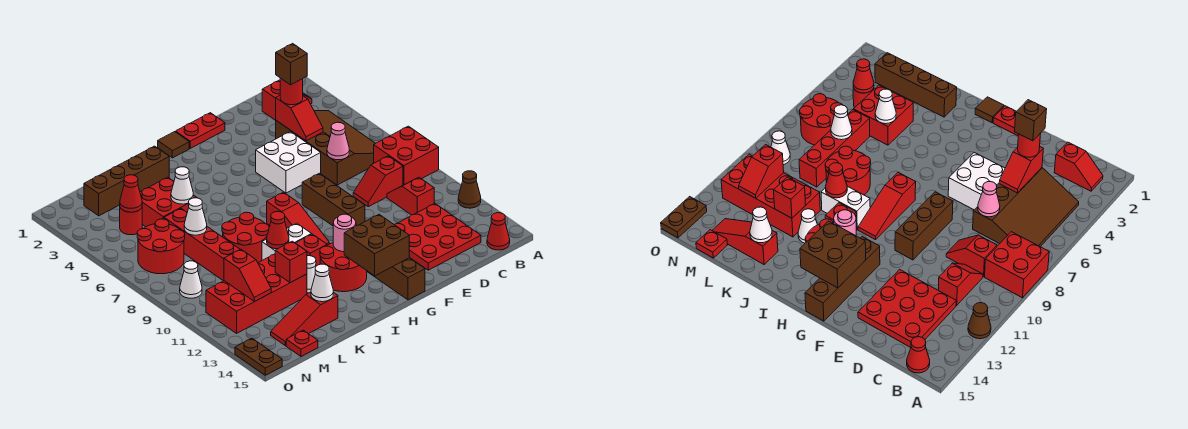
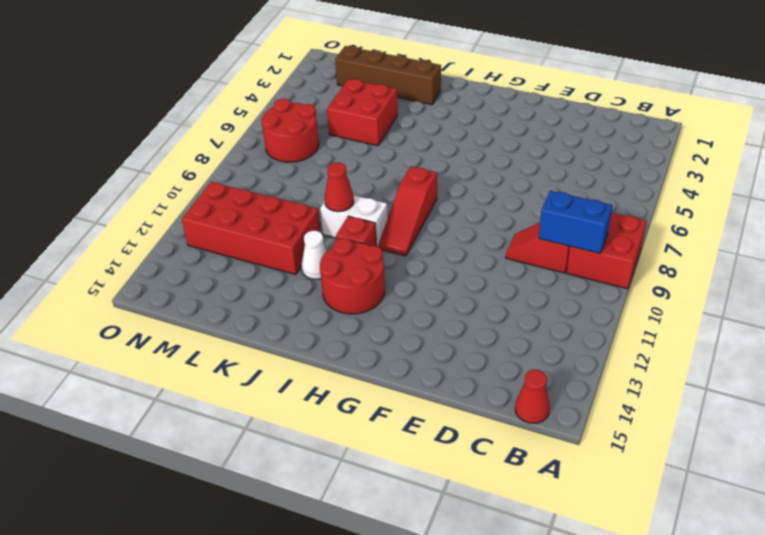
blue 1x2 brick [539,191,613,253] -> none
none -> brown 1x1 cone [458,171,481,208]
none -> red 1x2 slope [262,80,312,120]
none -> brown 3x4 slope [276,111,375,185]
none -> red 1x2 slope [387,177,434,215]

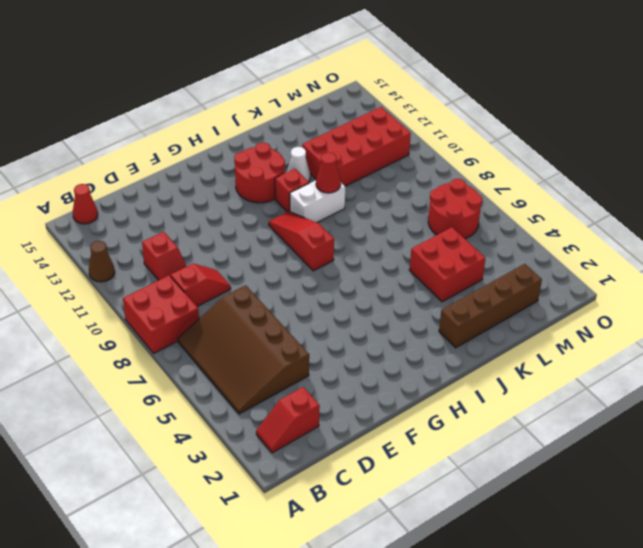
none -> red 3x3 plate [394,203,481,270]
none -> white 2x2 brick [256,132,321,193]
none -> red 1x2 plate [176,113,225,148]
none -> brown 1x3 brick [302,173,365,226]

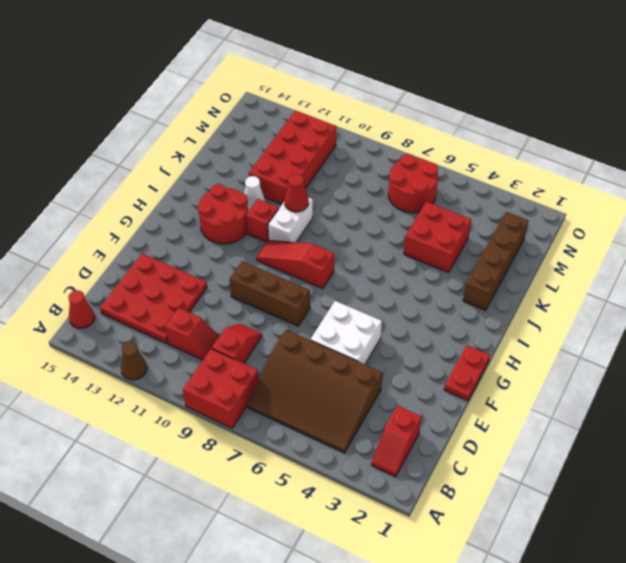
none -> brown 1x4 brick [367,258,425,300]
none -> brown 1x1 tile [158,132,189,158]
none -> red 2x2 round brick [222,212,269,263]
none -> red 1x3 slope [271,292,338,346]

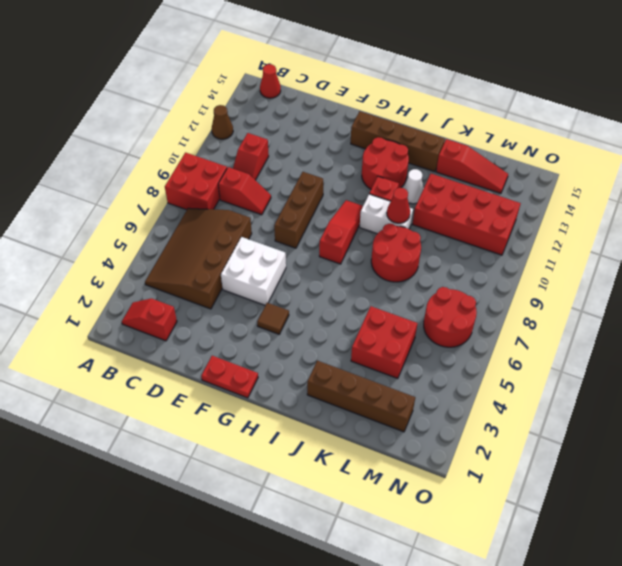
brown 1x1 tile [257,303,289,334] -> brown 1x1 tile moved to [158,132,189,158]
brown 1x4 brick [351,111,445,172] -> brown 1x4 brick turned to [367,258,425,300]
none -> red 3x3 plate [394,203,481,270]
none -> red 1x4 brick [164,209,240,281]
none -> red 1x1 round brick [120,208,142,235]
none -> red 1x1 plate [286,330,318,356]

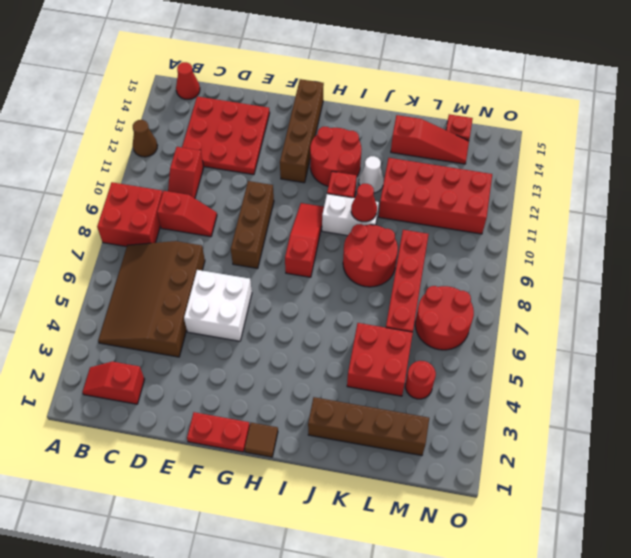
none -> white 1x1 cone [180,261,202,298]
none -> brown 1x2 plate [235,338,282,375]
none -> red 1x2 slope [276,96,323,141]
none -> pink 1x1 cone [327,122,349,160]

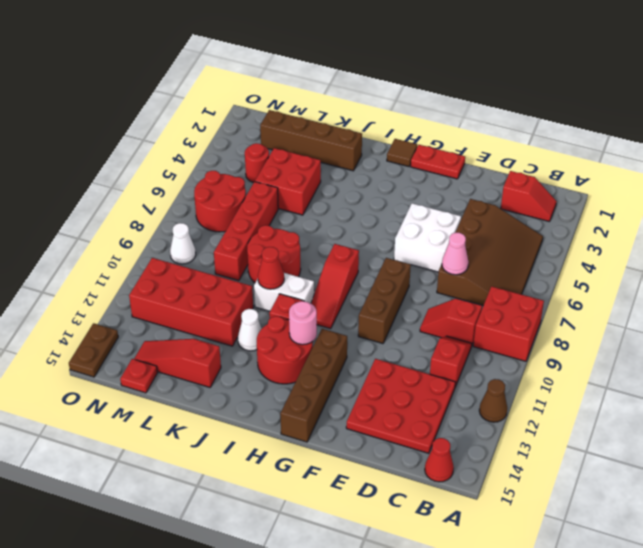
none -> red 1x2 slope [276,96,323,141]
none -> brown 2x2 brick [344,214,409,276]
none -> white 1x1 cone [171,167,193,204]
none -> red 1x1 brick [275,241,307,283]

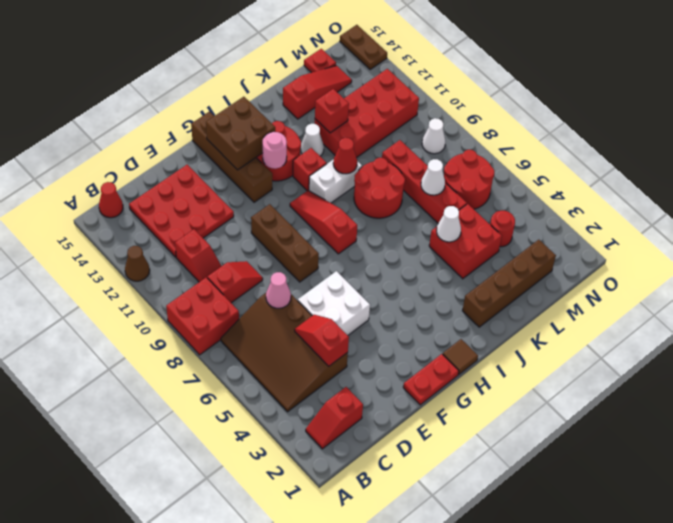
none -> white 1x1 cone [311,264,333,302]
none -> red 1x1 cone [120,175,142,212]
none -> red 1x2 slope [224,249,271,302]
none -> red 1x1 round brick [280,78,303,105]

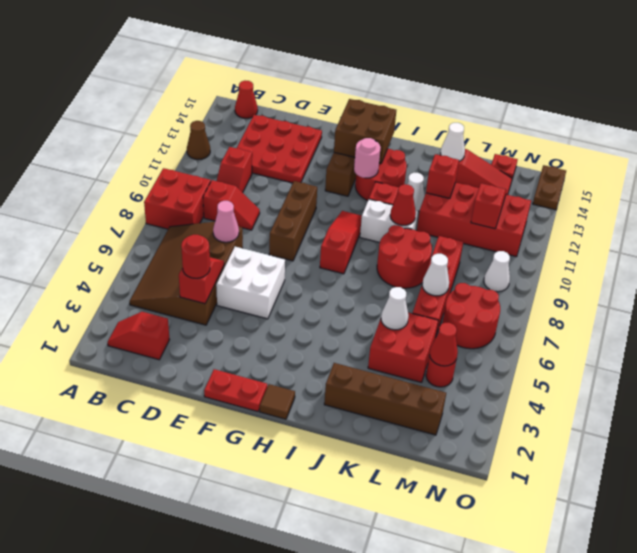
none -> brown 1x1 brick [276,43,307,85]

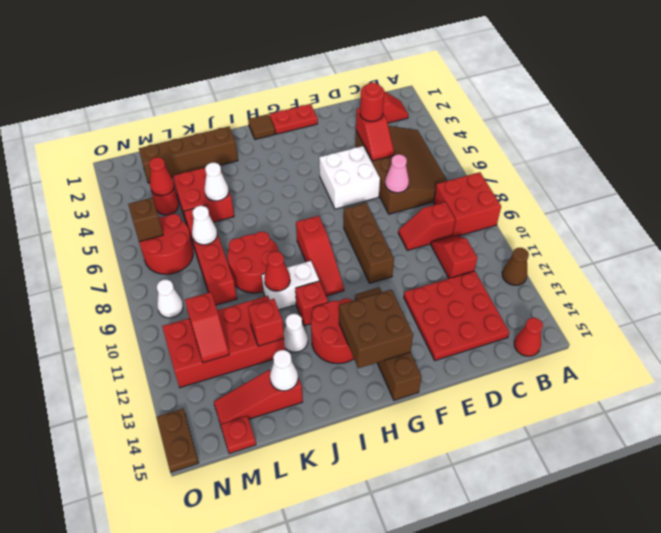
brown 1x1 brick [128,198,163,242] -> brown 1x1 brick moved to [276,43,307,85]
none -> pink 1x1 round brick [333,214,356,252]

